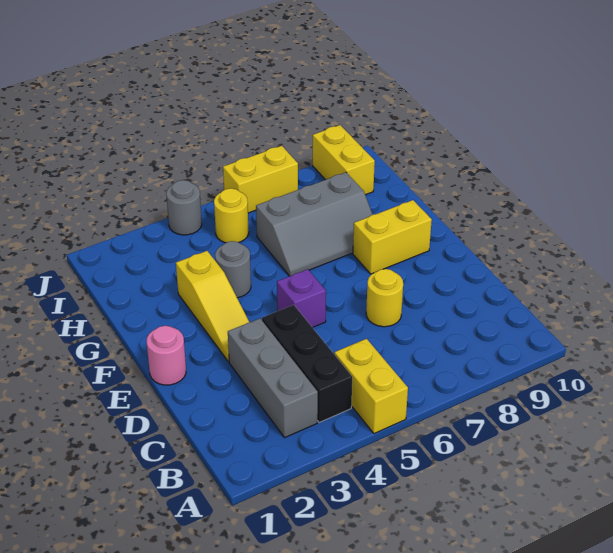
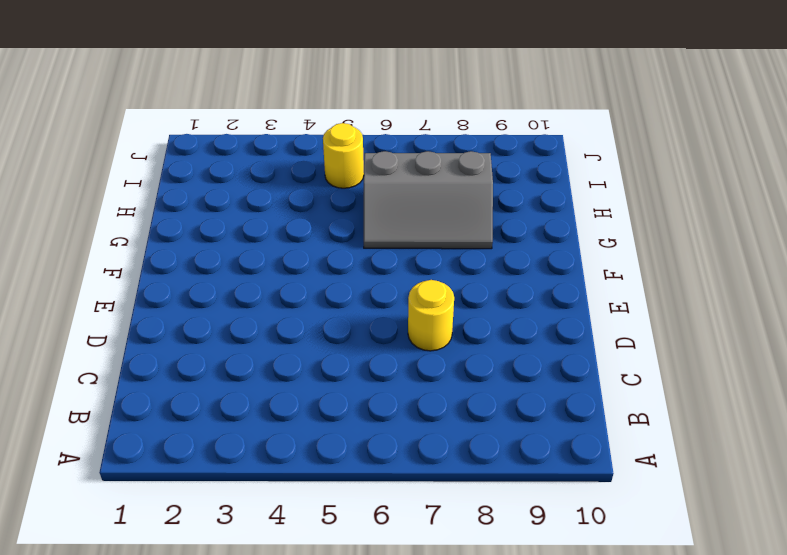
none -> yellow 1x2 brick [334,339,408,434]
none -> grey 1x3 brick [228,318,318,438]
none -> black 1x3 brick [262,305,352,423]

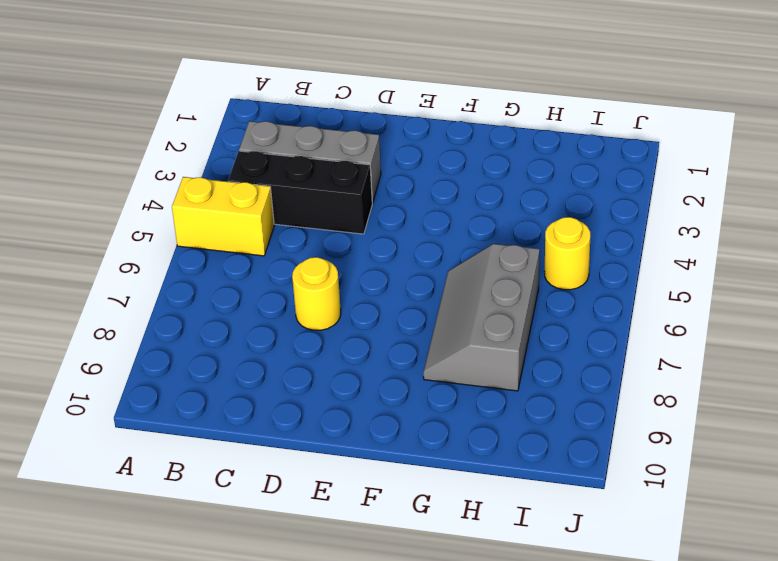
none -> pink 1x1 round brick [146,326,186,385]
none -> yellow 1x3 slope [176,251,249,362]
none -> purple 1x1 brick [277,269,326,328]

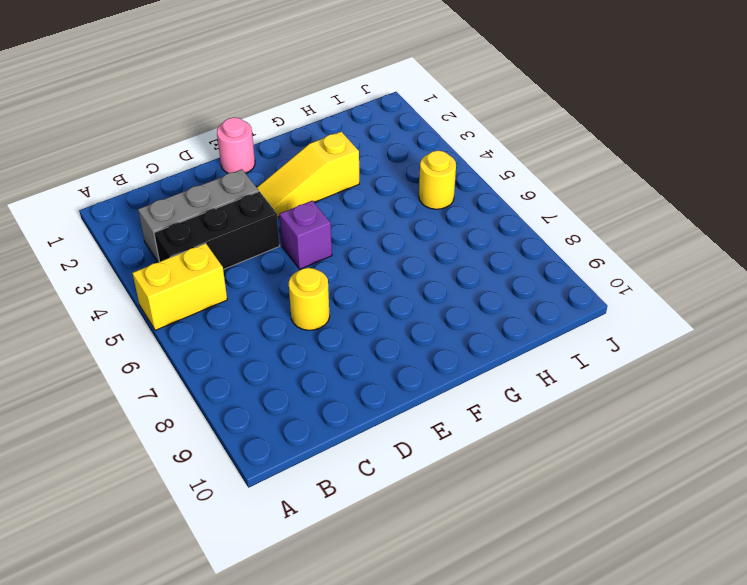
none -> yellow 1x2 brick [353,200,432,274]
none -> grey 1x1 round brick [215,241,251,298]
none -> grey 2x3 slope [256,172,373,276]

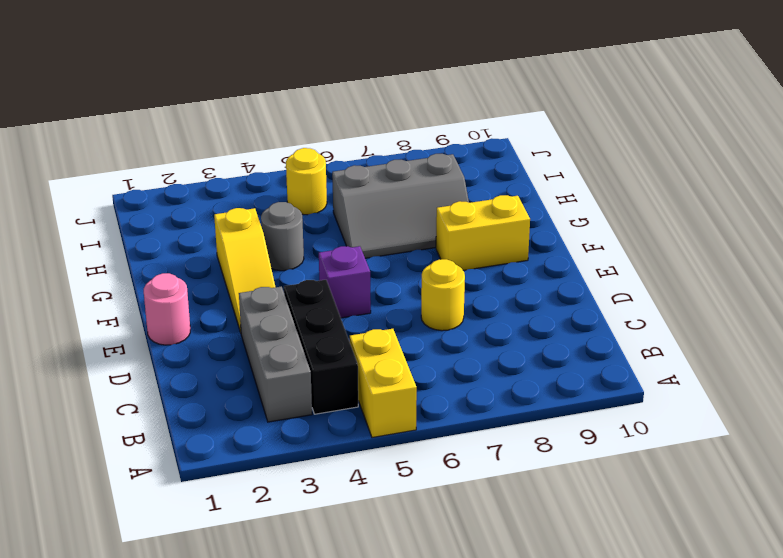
none -> yellow 1x2 brick [313,125,375,195]
none -> grey 1x1 round brick [166,180,202,235]
none -> yellow 1x2 brick [223,146,298,213]

